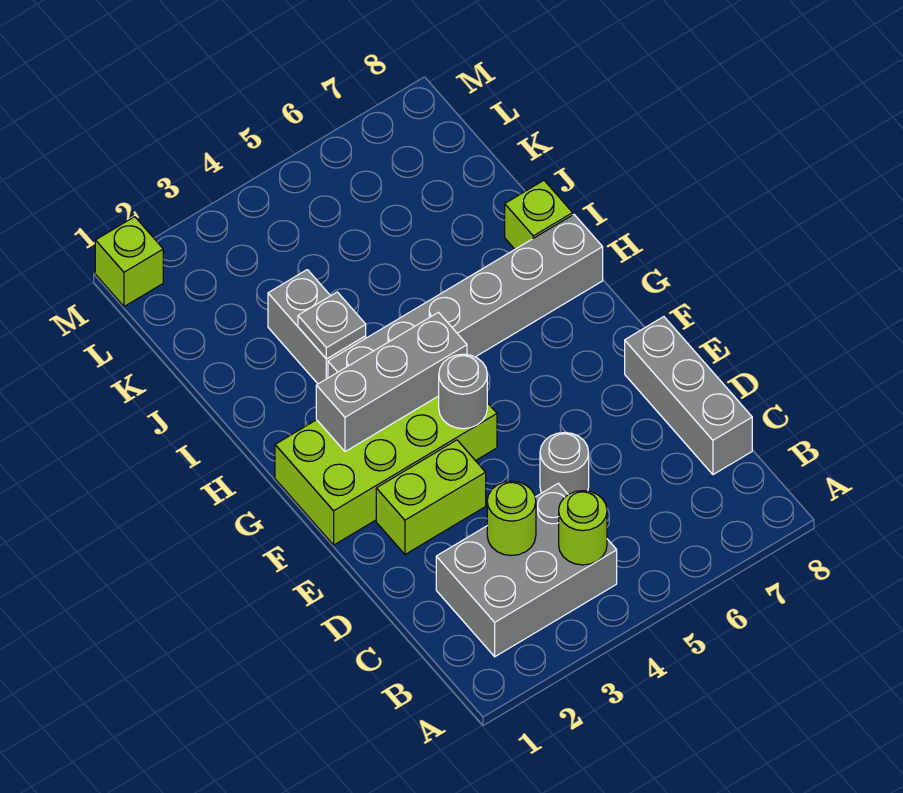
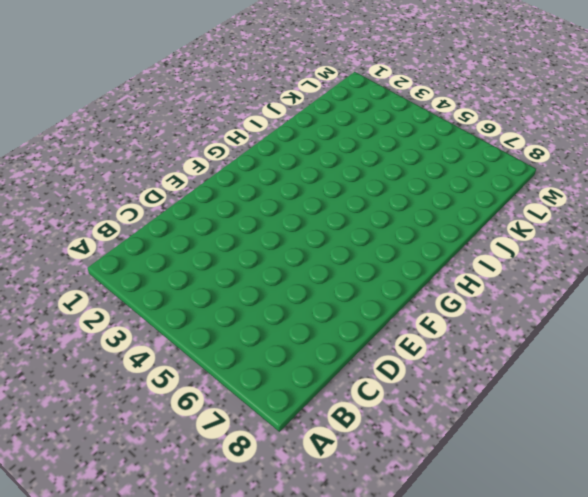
none -> grey 2x3 brick [436,483,617,657]
none -> grey 1x3 brick [625,317,752,475]
none -> grey 1x1 round brick [540,432,589,494]

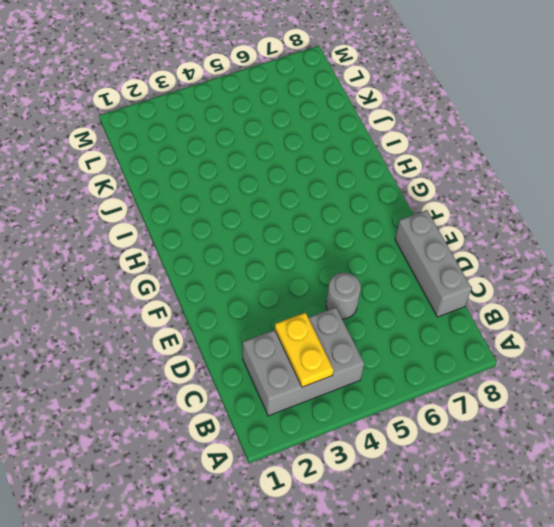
yellow 1x2 plate [275,313,333,387] -> lime 1x1 round brick [487,481,536,556]
none -> lime 1x2 brick [376,440,486,554]
none -> lime 2x4 brick [275,396,497,545]
none -> grey 1x6 brick [328,215,603,378]

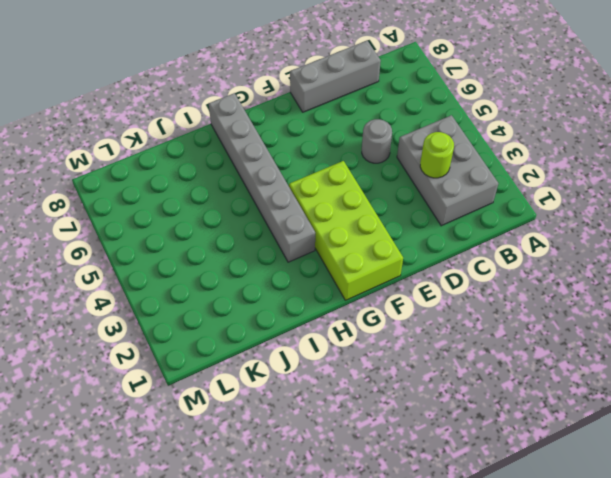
none -> lime 1x2 brick [376,440,486,554]
none -> grey 1x2 brick [268,270,366,384]
none -> lime 1x1 brick [505,180,573,249]

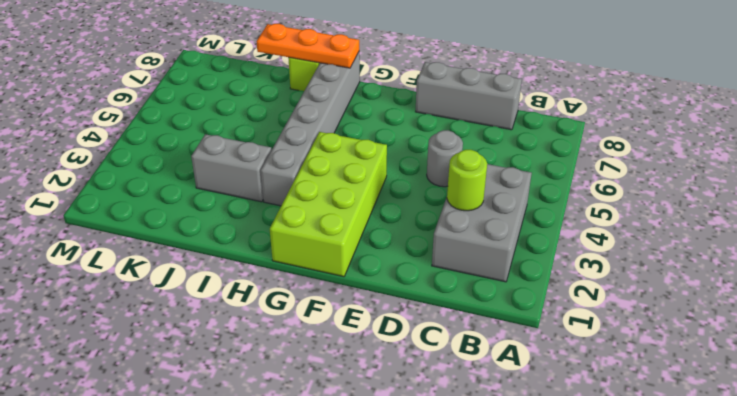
orange 1x3 plate [256,24,359,68] -> none
none -> lime 1x2 brick [376,440,486,554]
none -> lime 1x1 brick [95,217,163,307]
none -> lime 1x1 round brick [559,491,607,565]

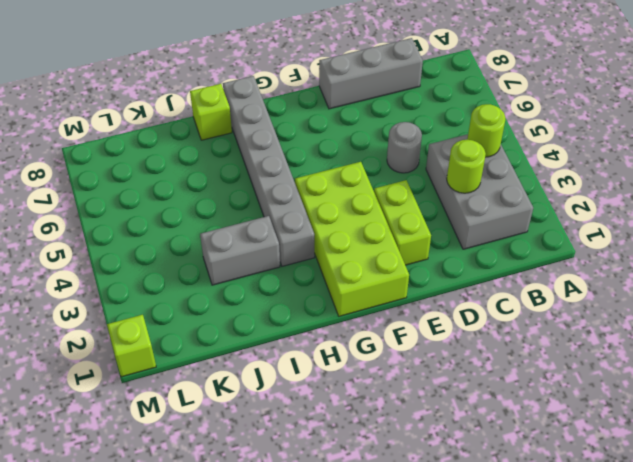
none -> grey 1x1 round brick [439,354,487,429]
none -> grey 1x3 brick [316,312,467,452]
none -> grey 1x1 plate [298,292,366,359]

